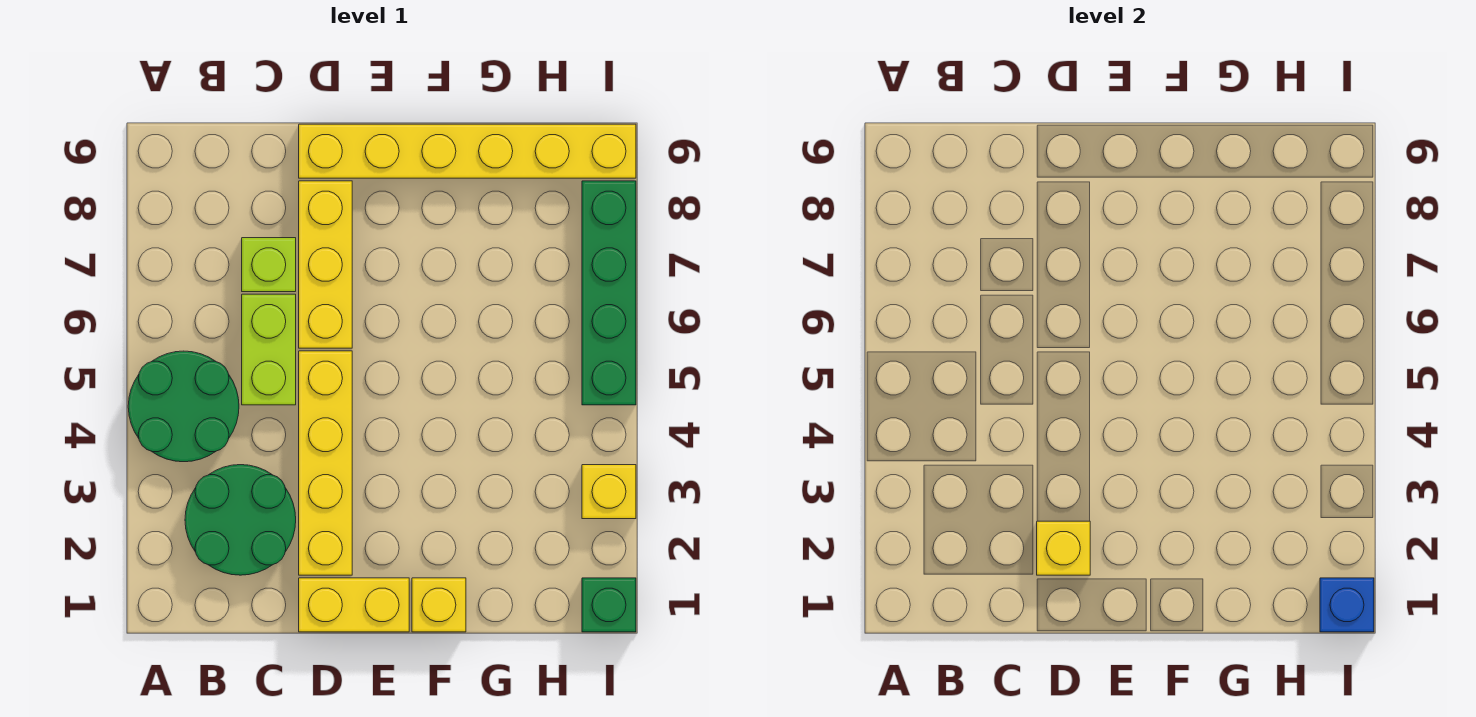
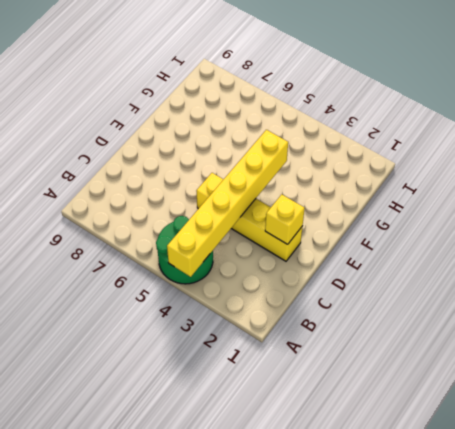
yellow 1x6 brick [167,130,288,277] -> yellow 1x6 brick moved to [299,124,636,178]
none -> green 2x2 round brick [185,465,296,575]
none -> lime 1x2 brick [242,294,296,405]
none -> lime 1x1 brick [242,238,296,292]

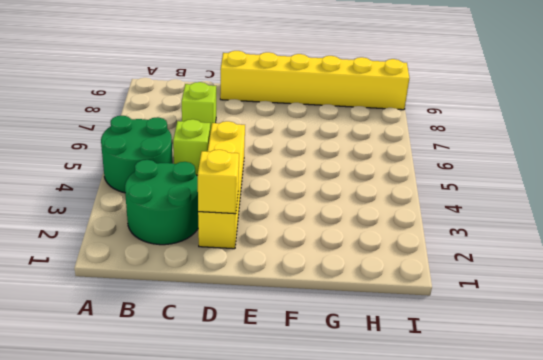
lime 1x1 brick [173,119,210,175] -> lime 1x2 brick [242,294,296,405]
none -> yellow 1x2 brick [299,578,409,632]
none -> yellow 1x3 brick [299,181,352,348]
none -> yellow 1x1 brick [412,578,466,632]

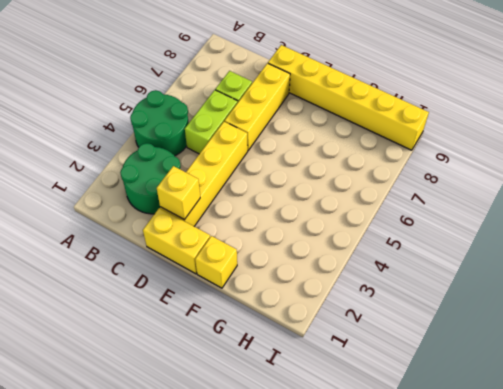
none -> green 1x1 brick [582,578,636,632]
none -> yellow 1x1 brick [582,465,636,519]
none -> green 1x4 brick [582,181,636,405]

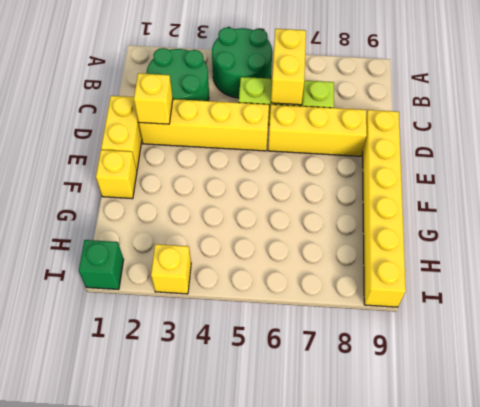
yellow 1x2 brick [271,29,306,105] -> none
none -> green 1x4 brick [582,181,636,405]
none -> blue 1x1 brick [1320,578,1374,632]

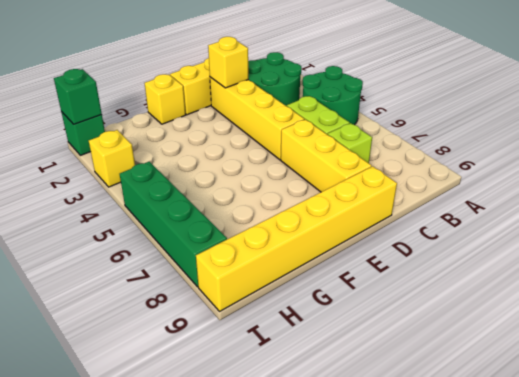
green 1x1 brick [54,69,102,124] -> blue 1x1 brick [1320,578,1374,632]

